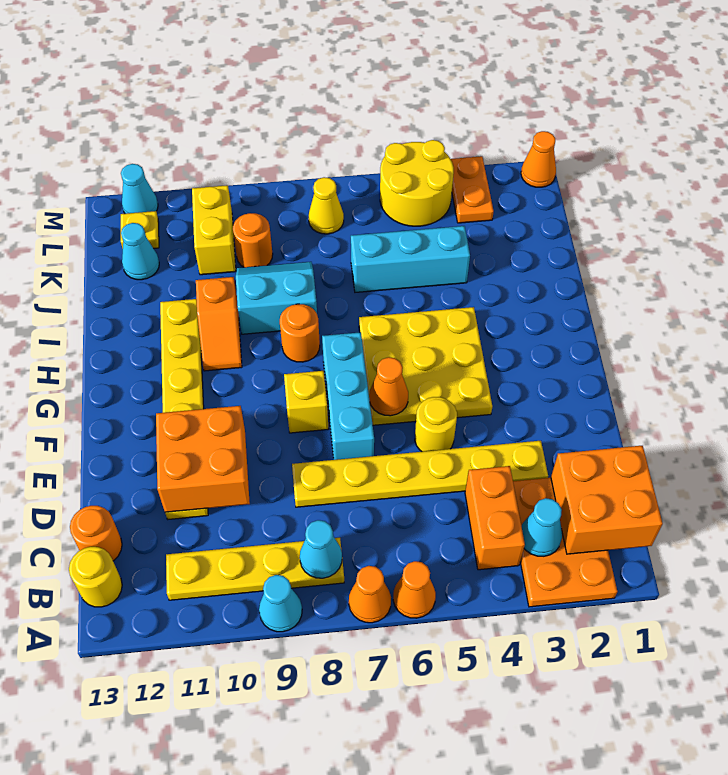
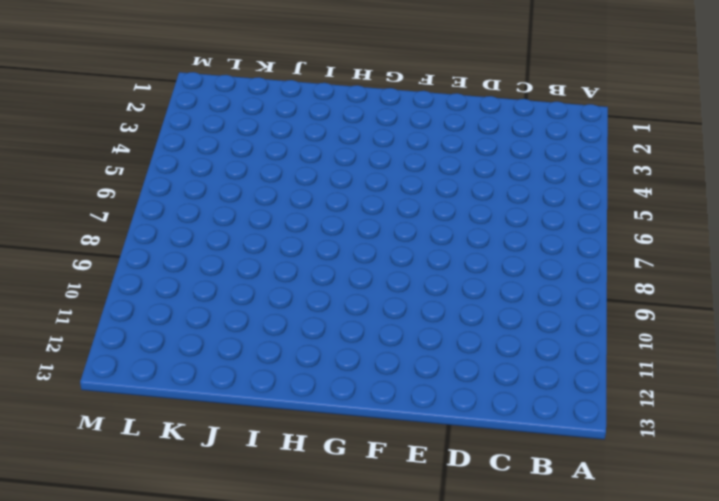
none -> orange 2x3 plate [513,478,618,607]
none -> orange 1x1 cone [393,561,436,618]
none -> orange 1x1 cone [349,566,391,623]
none -> cyan 1x1 cone [259,575,302,632]

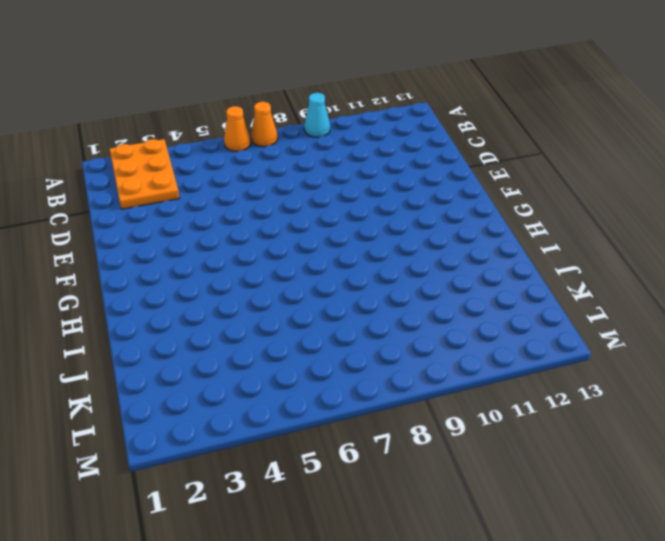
none -> orange 1x2 brick [465,466,525,570]
none -> yellow 1x4 plate [166,538,344,600]
none -> yellow 1x1 round brick [69,547,122,607]
none -> orange 1x1 round brick [70,506,122,561]

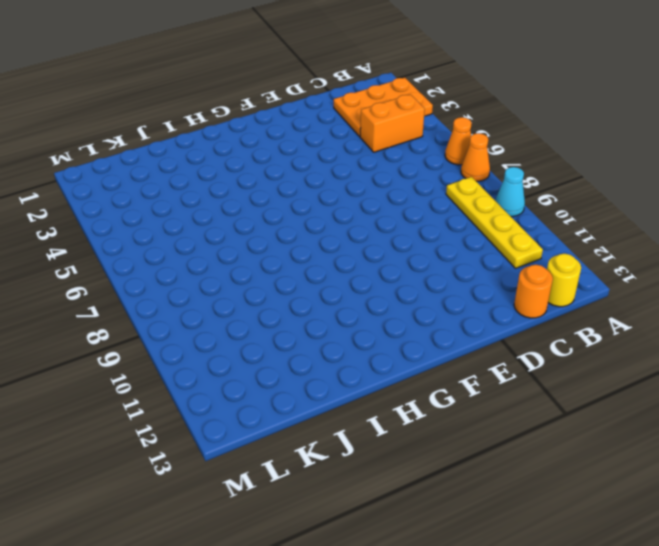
none -> yellow 1x6 plate [292,441,548,507]
none -> yellow 1x6 plate [160,299,208,519]
none -> yellow 1x1 round brick [415,397,457,452]
none -> cyan 1x3 brick [322,332,374,460]

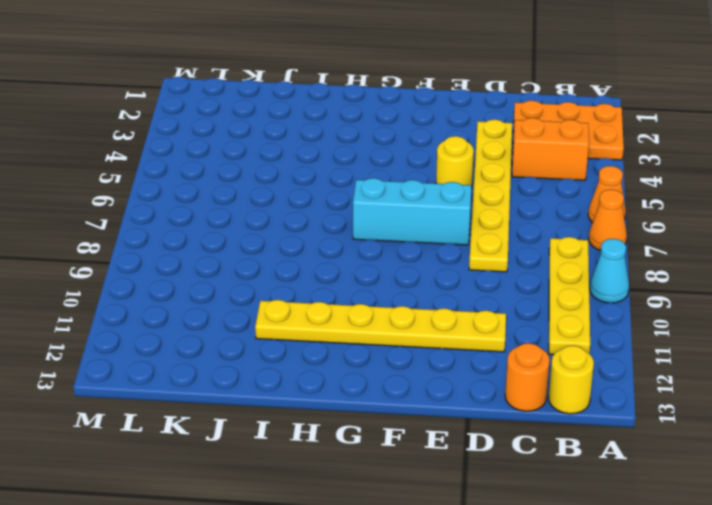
none -> yellow 3x3 plate [359,307,492,425]
none -> yellow 1x1 brick [284,371,328,433]
none -> orange 1x1 round brick [280,304,320,362]
none -> orange 1x2 slope [196,277,242,371]

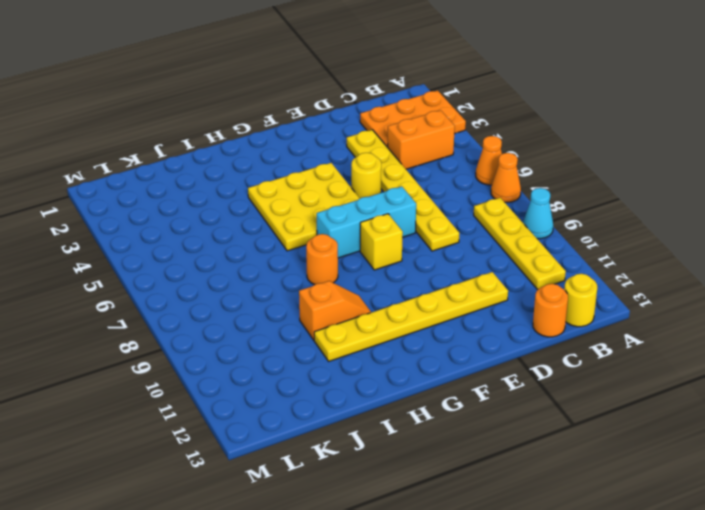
none -> cyan 2x2 slope [236,262,317,334]
none -> cyan 1x3 brick [351,226,470,292]
none -> orange 1x1 round brick [233,213,273,267]
none -> yellow 1x2 brick [192,185,236,275]

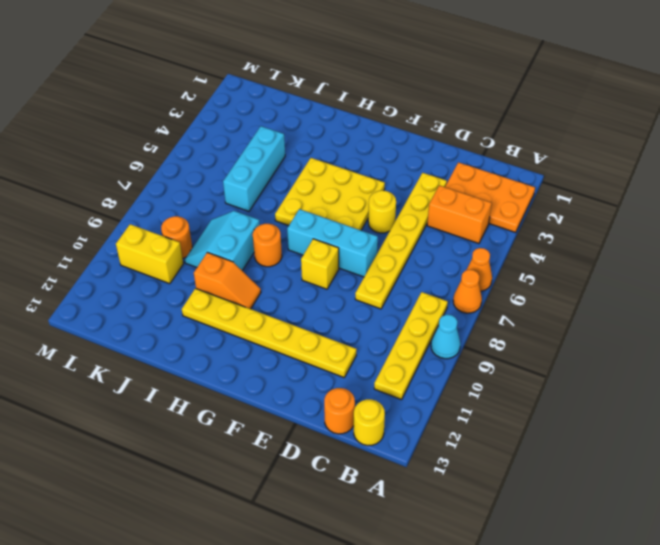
none -> cyan 1x1 cone [121,223,159,280]
none -> orange 1x2 plate [451,156,494,223]
none -> yellow 2x2 round brick [380,140,454,226]
none -> yellow 1x1 cone [309,177,344,234]

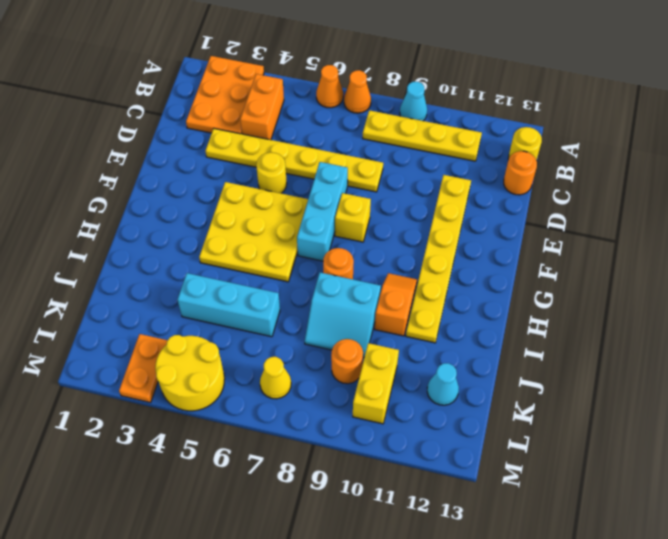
none -> yellow 1x1 plate [121,211,159,248]
none -> orange 1x1 cone [521,131,556,187]
none -> cyan 1x1 cone [121,164,158,214]
none -> orange 2x2 brick [551,446,663,554]

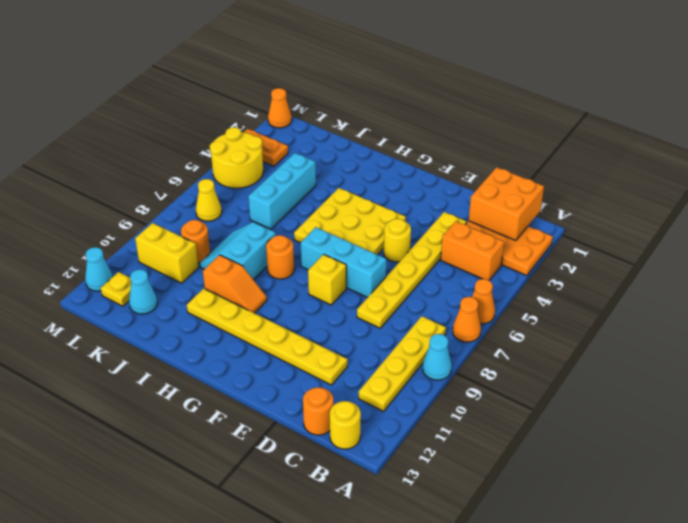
none -> cyan 1x1 cone [521,498,562,556]
none -> cyan 1x1 cone [300,520,342,578]
none -> orange 2x2 brick [156,406,250,512]
none -> orange 1x1 cone [369,357,408,416]

